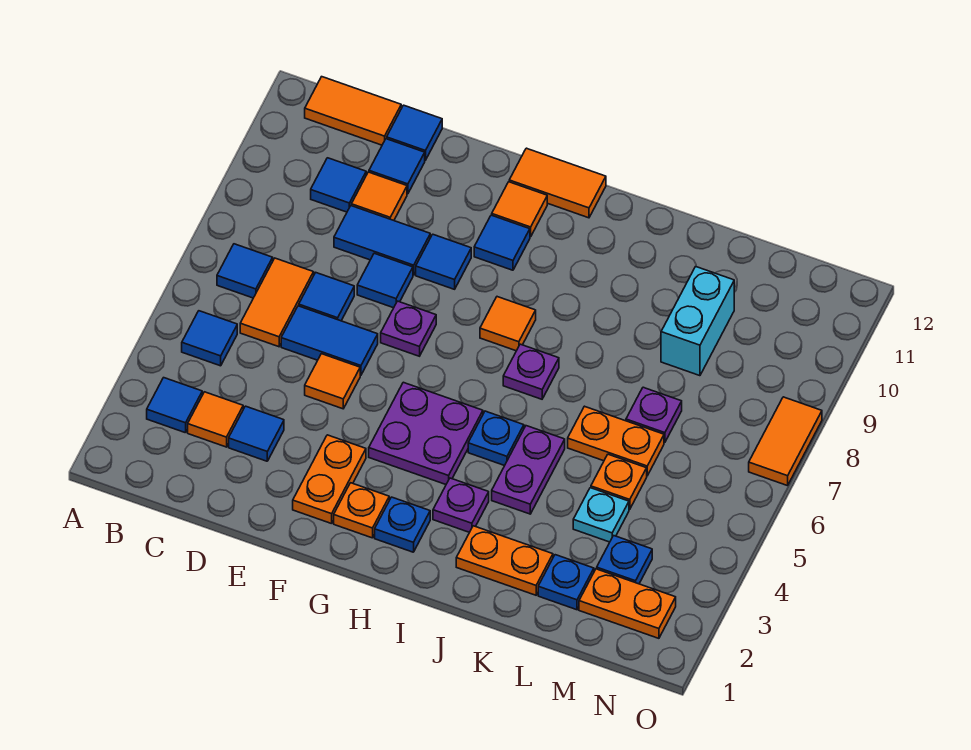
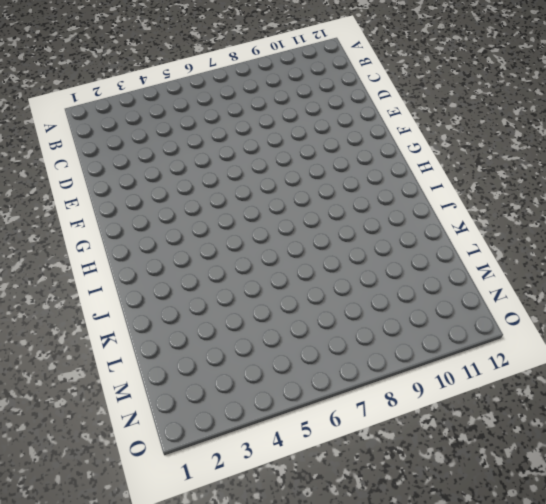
none -> blue 1x1 tile [147,378,202,433]
none -> blue 1x1 tile [182,311,237,366]
none -> blue 1x1 tile [217,244,273,298]
none -> orange 1x2 tile [305,77,401,145]

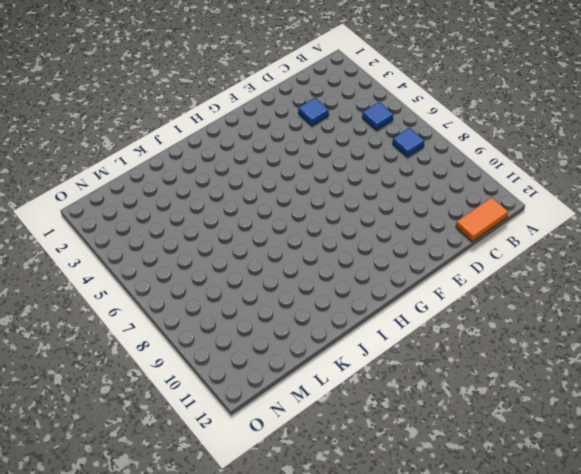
none -> blue 1x1 tile [147,378,202,433]
none -> orange 1x1 tile [188,392,243,447]
none -> orange 1x2 tile [240,258,314,347]
none -> blue 1x1 tile [311,158,366,212]

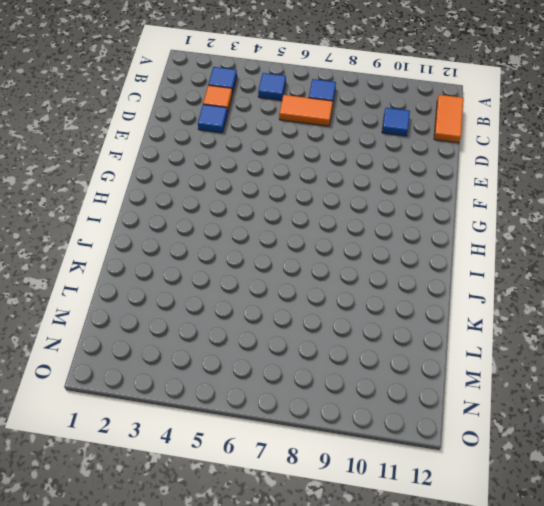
none -> blue 1x2 tile [281,306,378,375]
none -> blue 1x1 tile [299,273,354,321]
none -> blue 1x2 tile [334,206,430,275]
none -> orange 1x1 tile [351,172,407,220]

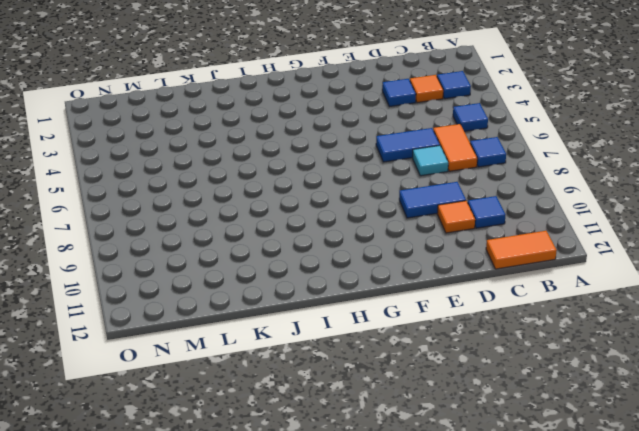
cyan 1x1 tile [413,145,448,176] -> blue 1x1 tile [299,273,354,321]
none -> blue 1x1 tile [369,139,425,194]
none -> blue 1x1 tile [387,105,442,160]
none -> orange 1x1 tile [305,354,360,409]
none -> blue 1x1 tile [357,253,413,308]

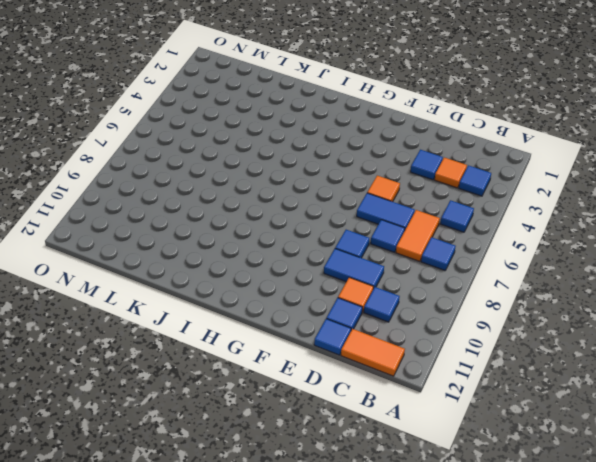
none -> orange 1x2 plate [293,435,366,524]
none -> purple 1x1 plate [381,301,436,356]
none -> blue 1x1 tile [416,234,471,289]
none -> orange 1x1 plate [334,483,389,538]

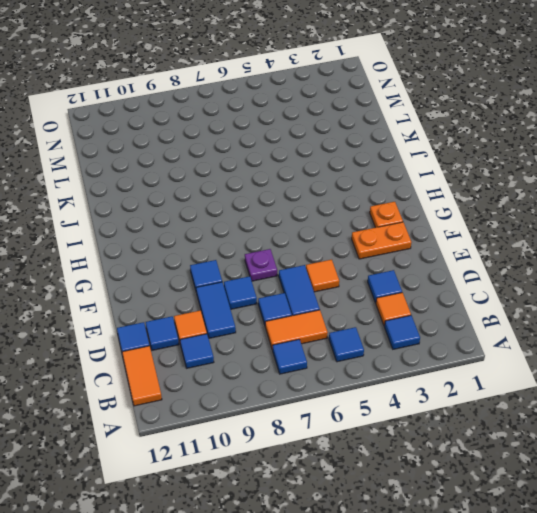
none -> purple 2x2 plate [369,382,483,484]
none -> blue 1x1 tile [474,215,530,270]
none -> orange 1x1 tile [492,182,547,237]
none -> orange 1x2 tile [509,148,606,218]

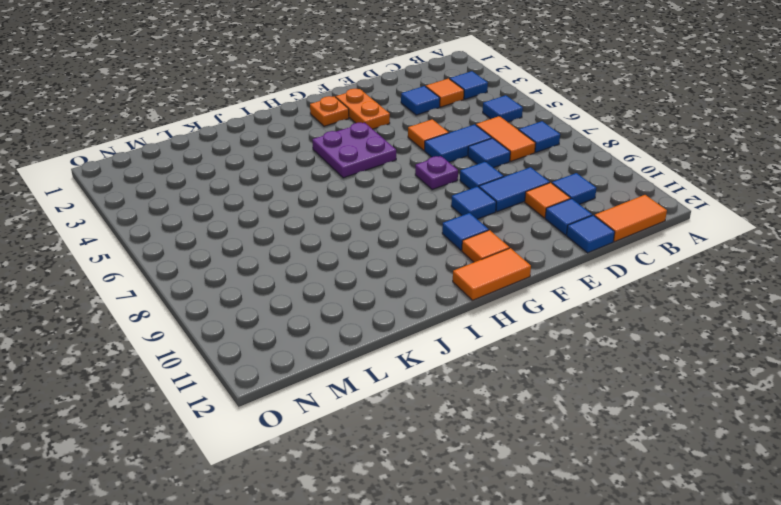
none -> blue 1x1 plate [375,497,430,552]
none -> orange 1x1 tile [480,297,536,351]
none -> purple 1x1 plate [433,478,489,532]
none -> blue 1x1 plate [468,411,524,466]

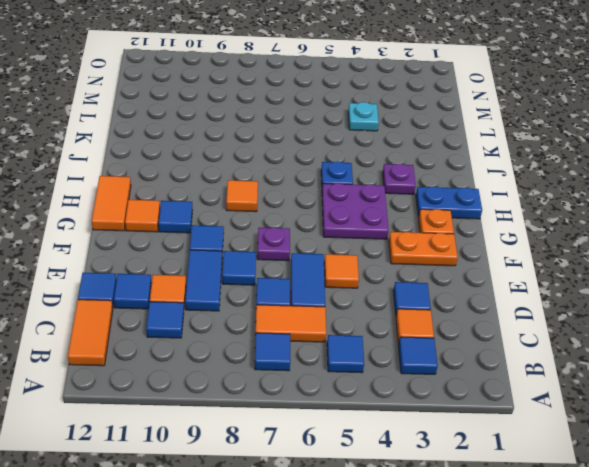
blue 1x2 plate [416,186,482,219] -> blue 1x1 plate [375,497,430,552]
none -> purple 1x1 plate [503,344,559,399]
none -> orange 1x2 plate [456,526,553,595]
none -> purple 1x2 plate [492,426,565,514]
none -> orange 1x2 plate [568,406,664,476]

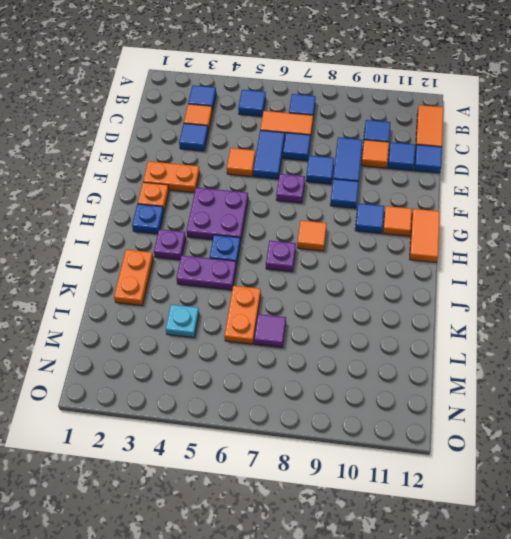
purple 1x1 tile [254,314,286,347] -> purple 1x1 plate [626,387,682,443]
none -> blue 1x1 plate [538,555,594,610]
none -> orange 1x1 plate [591,454,647,509]
none -> cyan 1x2 brick [661,267,734,376]
none -> orange 1x2 plate [579,569,676,638]

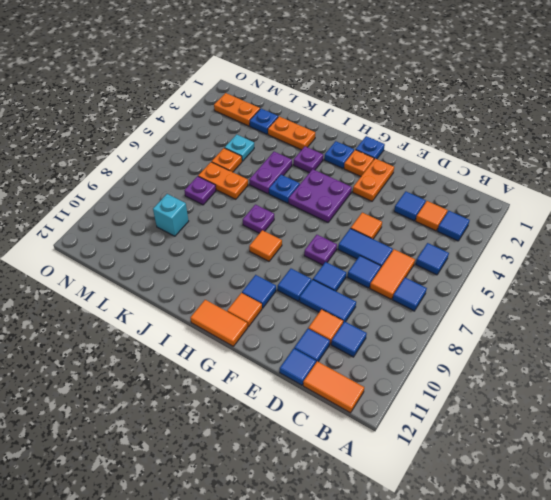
blue 1x1 plate [356,136,385,159] -> blue 1x1 plate moved to [597,536,652,584]
cyan 1x1 brick [153,194,189,236] -> cyan 1x2 brick [661,267,734,376]
none -> orange 1x2 tile [749,397,822,486]

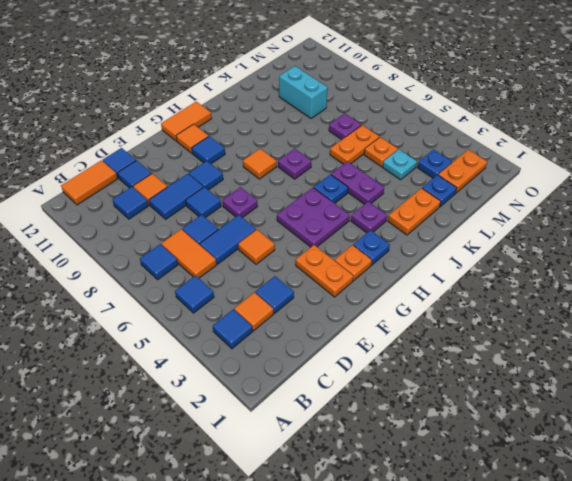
none -> orange 1x2 tile [749,397,822,486]

